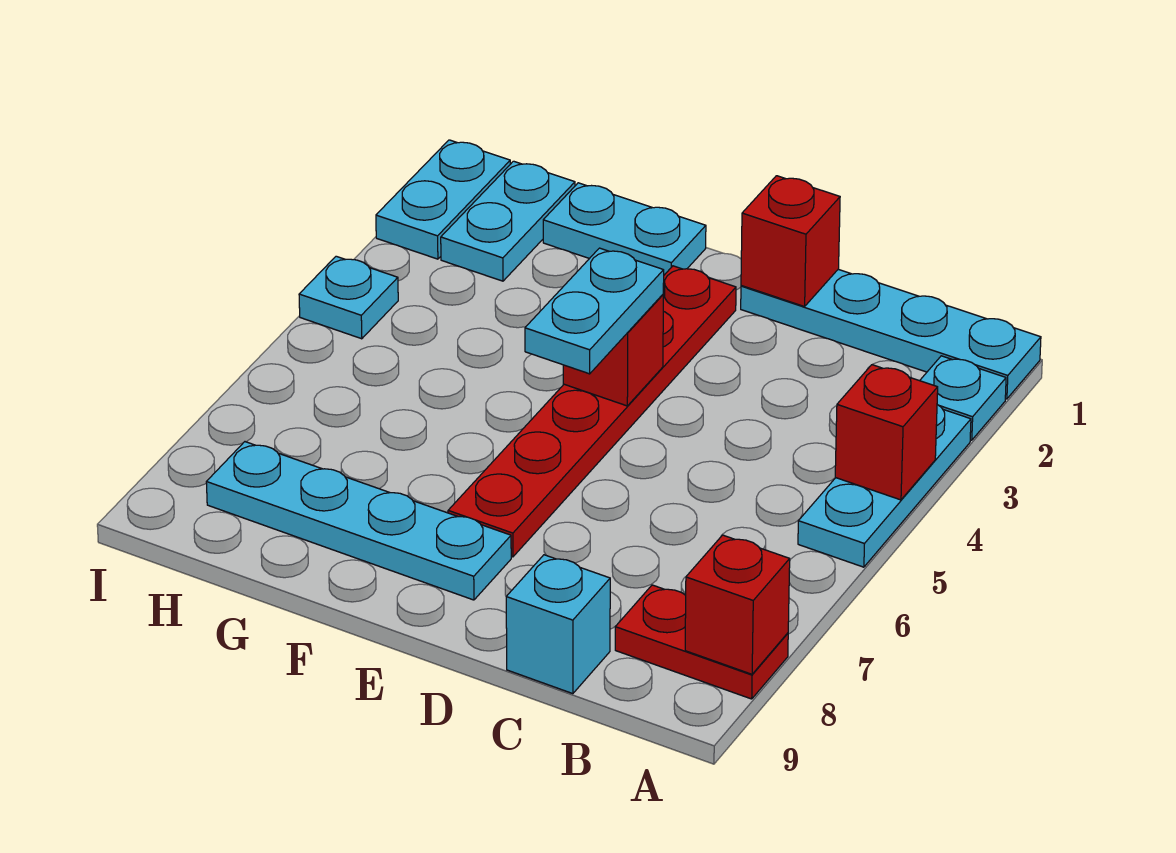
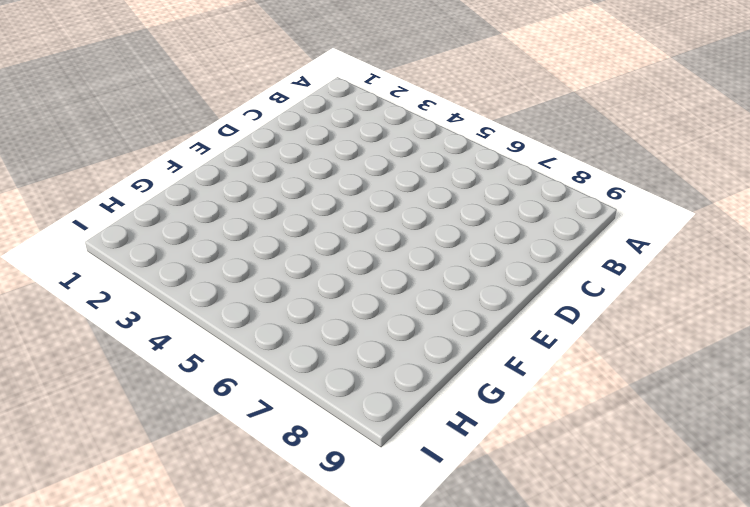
none -> cyan 1x4 plate [741,269,1041,399]
none -> cyan 1x1 plate [920,356,1006,440]
none -> cyan 1x3 plate [798,405,971,567]

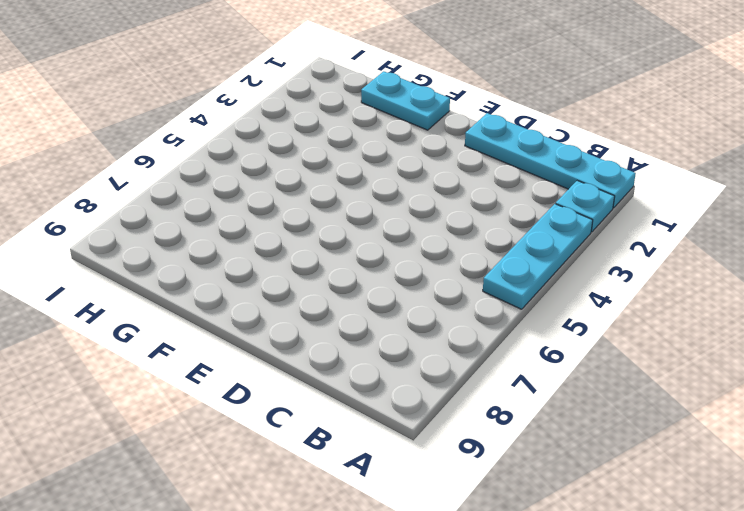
none -> red 1x2 plate [615,585,788,699]
none -> cyan 1x1 brick [506,555,610,694]
none -> red 1x6 plate [448,266,736,557]

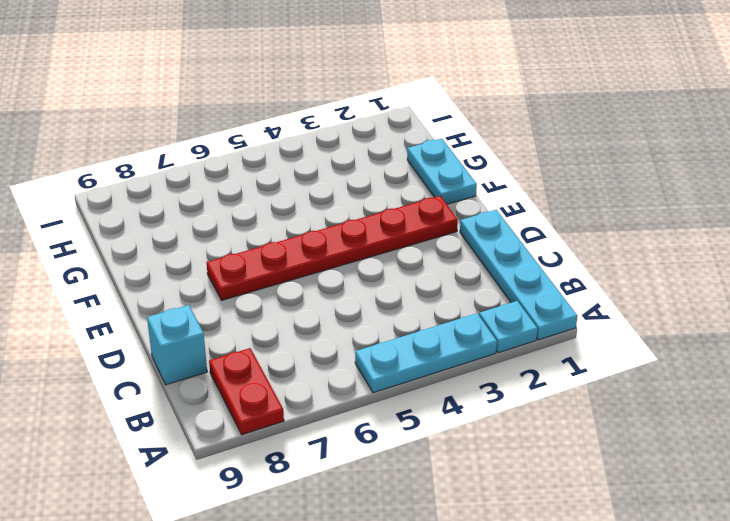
none -> cyan 1x4 plate [206,442,511,600]
none -> cyan 1x2 plate [441,161,575,281]
none -> cyan 1x2 plate [376,140,510,259]

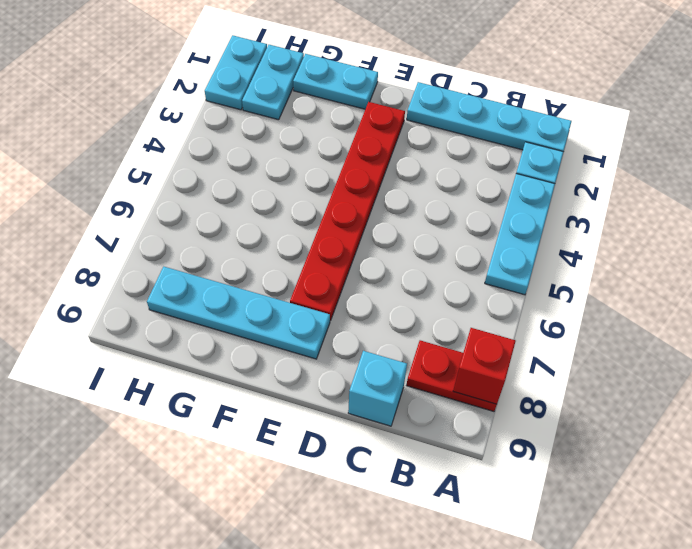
none -> cyan 1x1 plate [299,256,398,339]
none -> red 1x1 brick [835,365,938,500]
none -> red 1x1 brick [741,176,840,307]

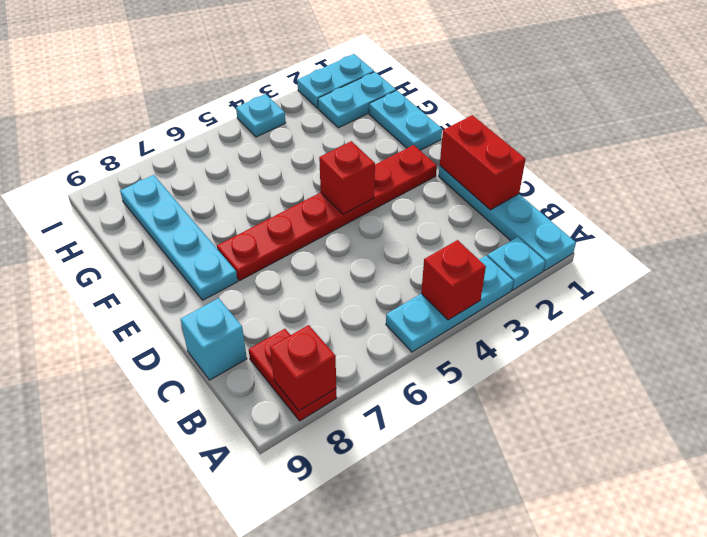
red 1x2 brick [440,115,525,210] -> red 1x1 brick [741,176,840,307]
none -> cyan 1x2 plate [525,248,664,374]

